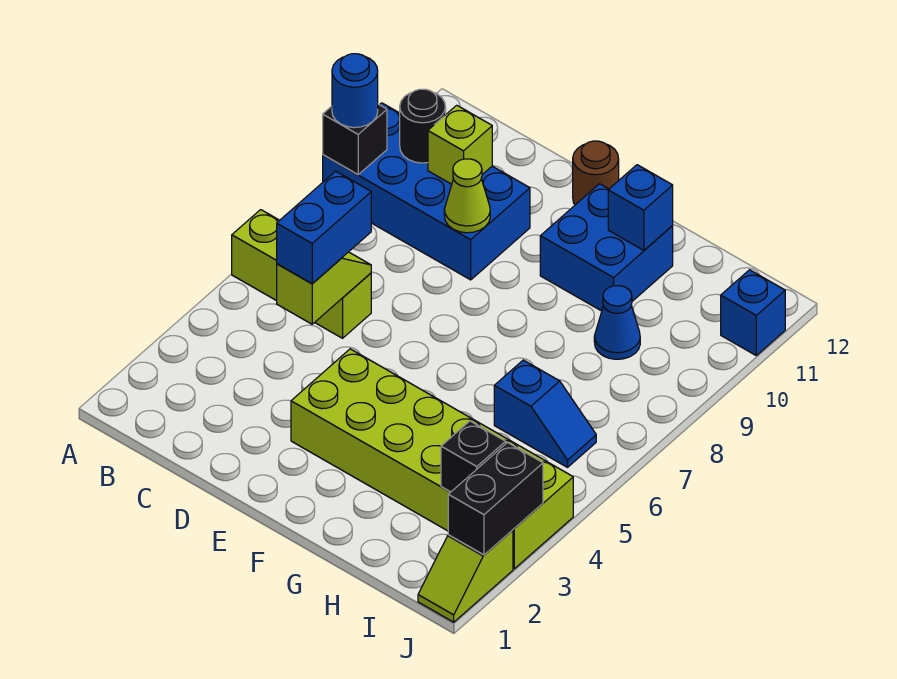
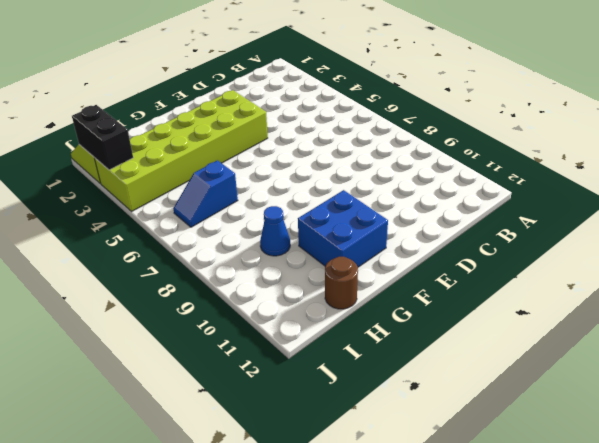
brown 1x1 round brick [325,257,358,309] -> brown 1x1 round brick moved to [573,141,619,205]
none -> lime 1x3 brick [232,210,371,338]
none -> blue 2x4 brick [323,103,530,280]
none -> blue 1x1 brick [721,270,785,355]

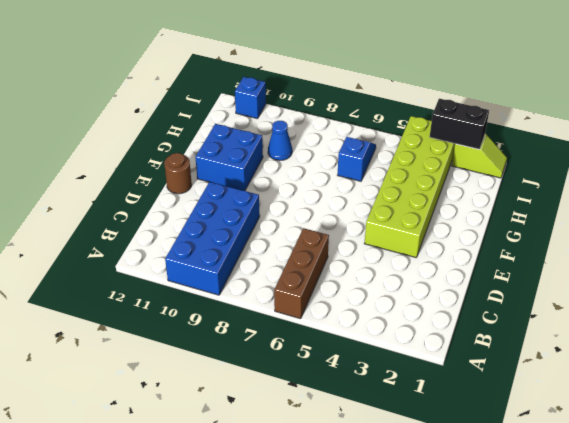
brown 1x3 brick [274,228,329,319] -> lime 1x3 brick [232,210,371,338]
none -> black 1x1 brick [323,104,387,175]
none -> black 1x1 round brick [400,89,446,163]
none -> lime 1x2 slope [277,252,371,324]

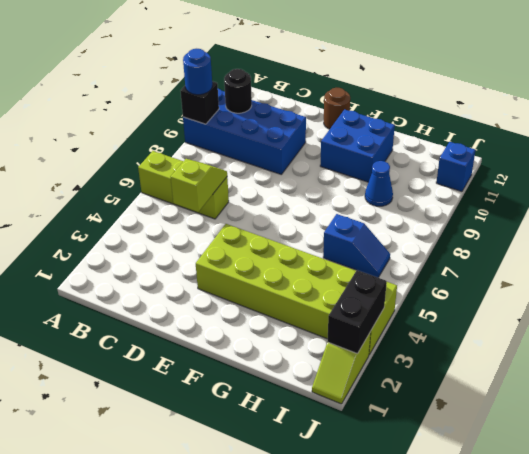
none -> lime 1x1 brick [428,105,492,184]
none -> lime 1x1 cone [444,159,490,233]
none -> blue 1x1 brick [608,165,673,250]

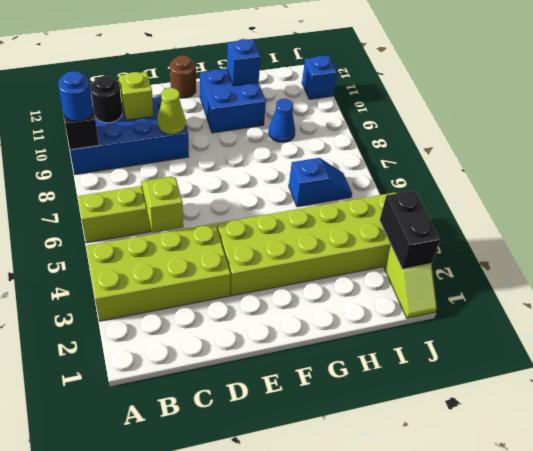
lime 2x4 brick [86,223,231,321] -> none
none -> black 1x1 brick [441,421,506,492]
none -> blue 1x2 brick [277,171,371,284]

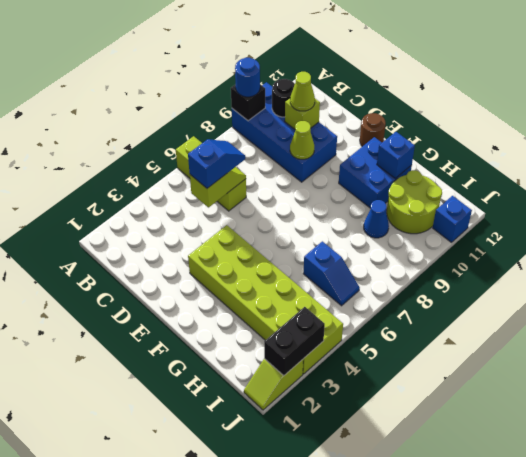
blue 1x2 slope [188,139,245,188] -> blue 1x2 brick [277,171,371,284]
lime 1x1 cone [290,72,315,111] -> none
lime 2x2 round brick [387,170,442,234] -> none
none -> black 1x1 brick [441,421,506,492]

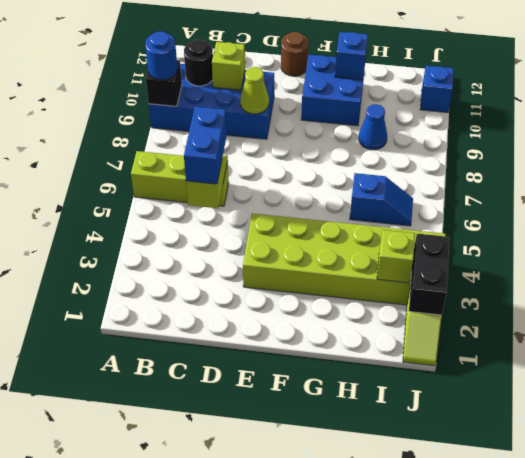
lime 1x1 brick [377,230,415,283] -> black 1x1 brick [441,421,506,492]

